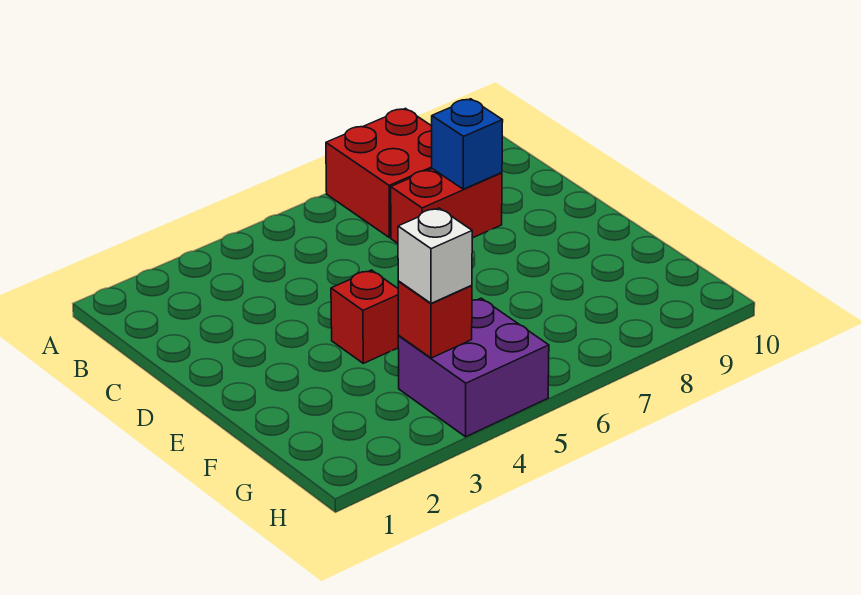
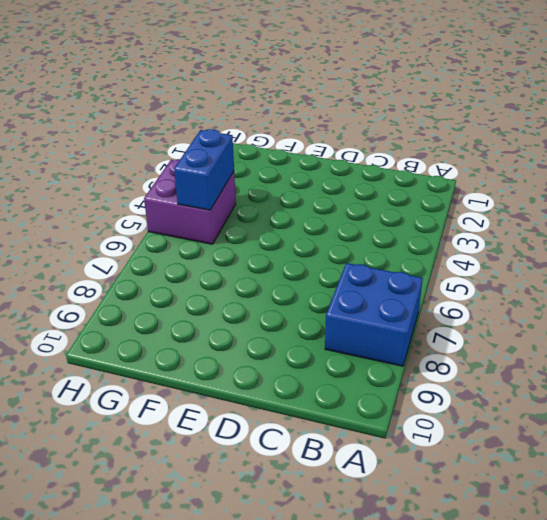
blue 2x2 brick [325,263,423,366] -> red 2x2 brick [326,108,432,238]
blue 1x2 brick [174,129,234,210] -> red 1x1 brick [398,281,472,358]
none -> red 1x2 brick [391,169,502,243]
none -> red 1x1 brick [331,270,399,363]

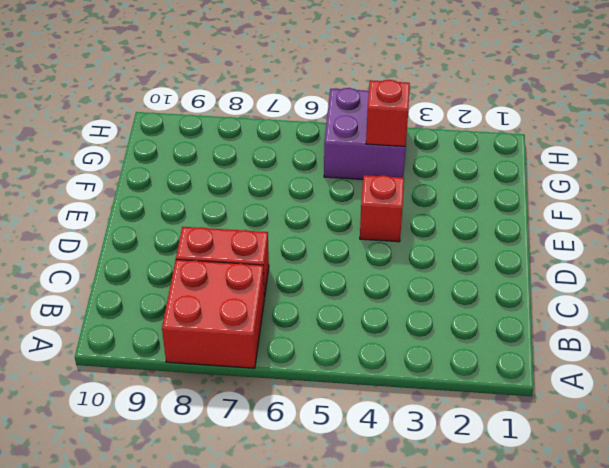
none -> blue 1x1 brick [432,99,503,189]
none -> white 1x1 brick [398,208,472,303]

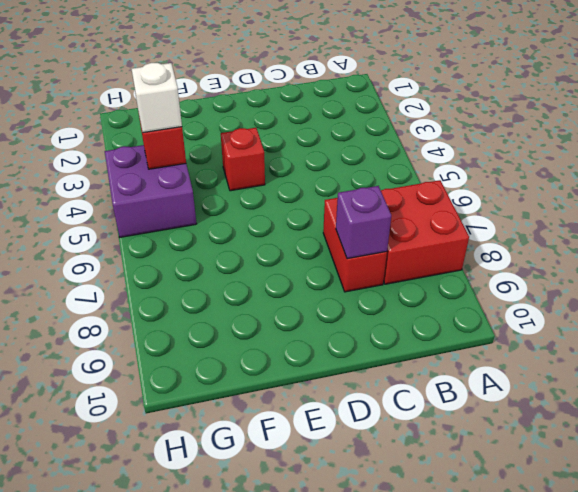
purple 1x1 brick [336,186,391,259] -> blue 1x1 brick [432,99,503,189]

